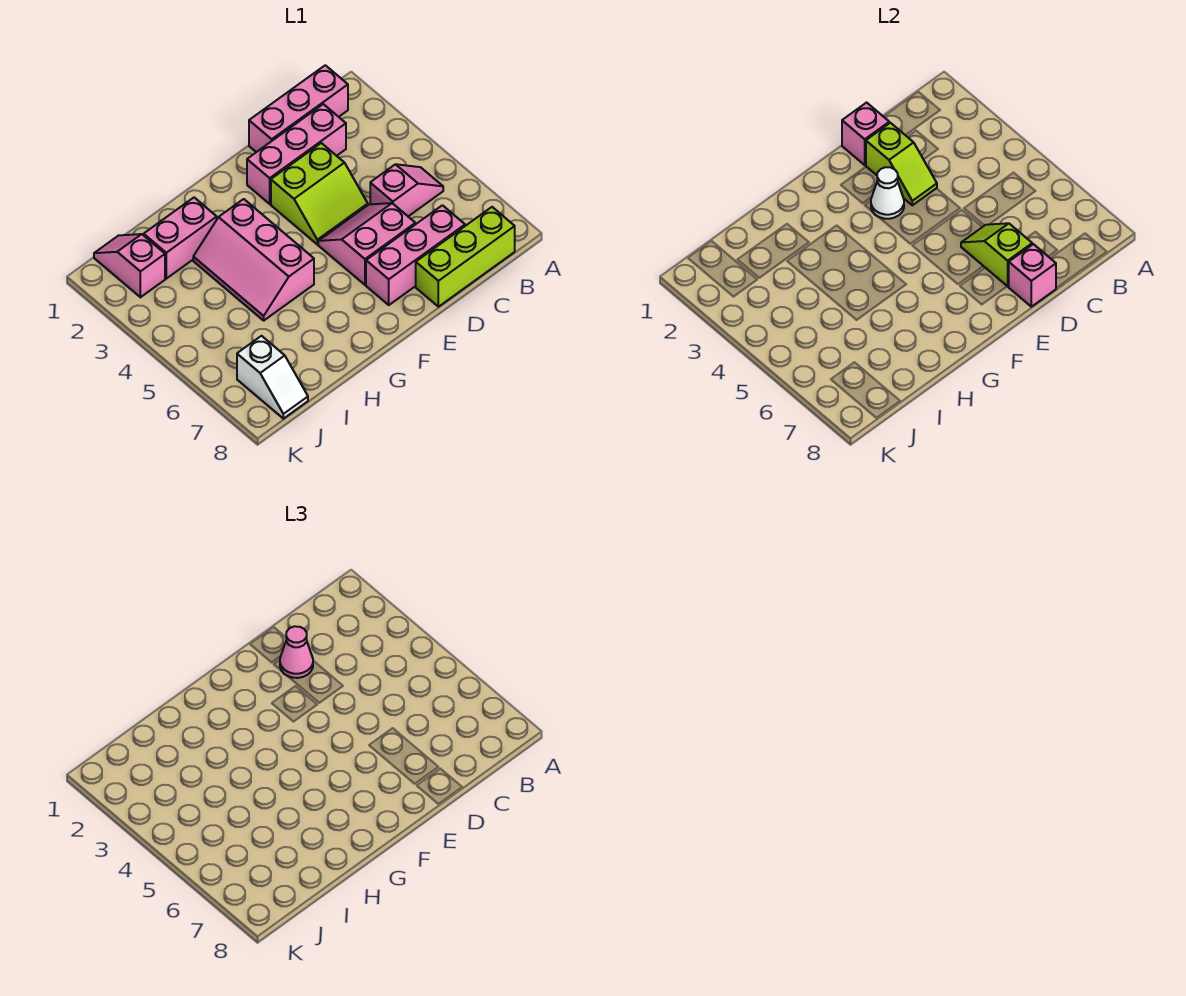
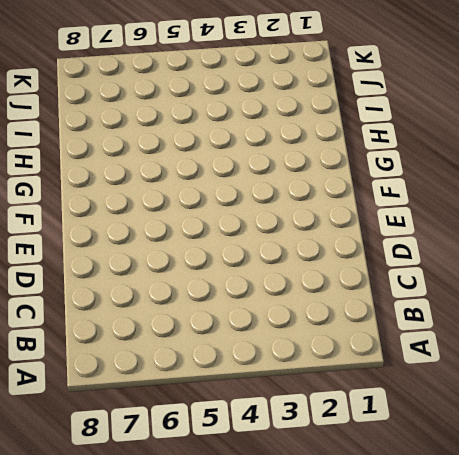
none -> pink 1x3 brick [249,65,348,152]
none -> pink 1x2 slope [370,164,443,216]
none -> lime 1x3 brick [416,207,515,307]

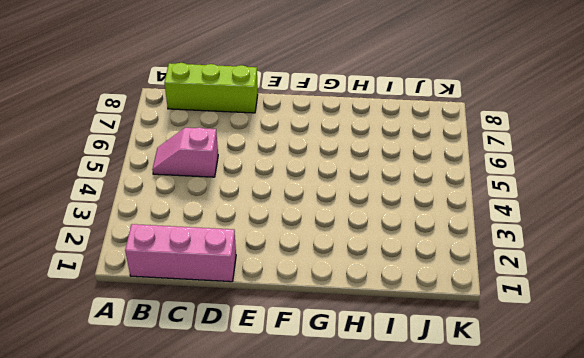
none -> pink 1x3 brick [247,104,346,204]
none -> pink 1x3 brick [366,205,465,305]
none -> lime 2x2 slope [271,143,368,244]

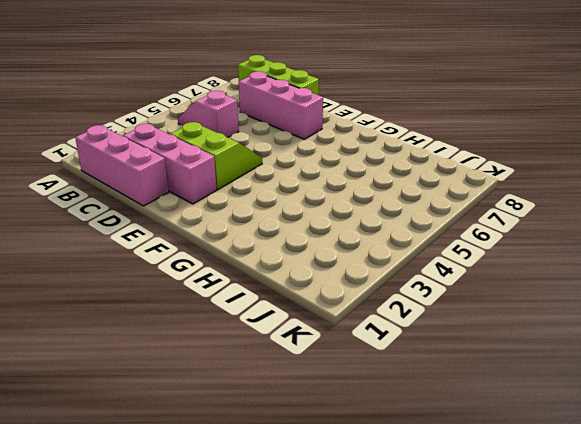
none -> pink 2x2 slope [318,203,415,285]
none -> pink 2x3 slope [193,199,314,320]
none -> pink 1x2 brick [144,198,217,279]

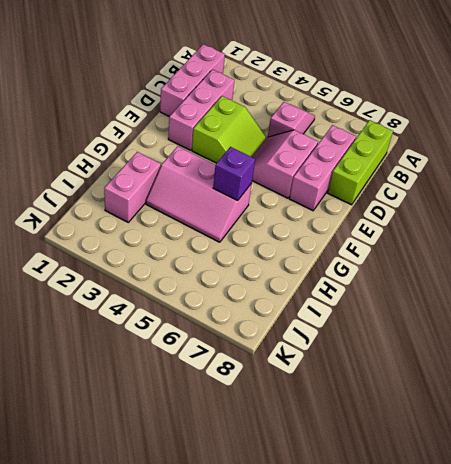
purple 1x1 brick [213,147,255,200] -> none
none -> pink 1x2 slope [94,234,165,297]
none -> white 1x2 slope [237,336,308,419]
none -> pink 1x1 brick [842,103,889,165]

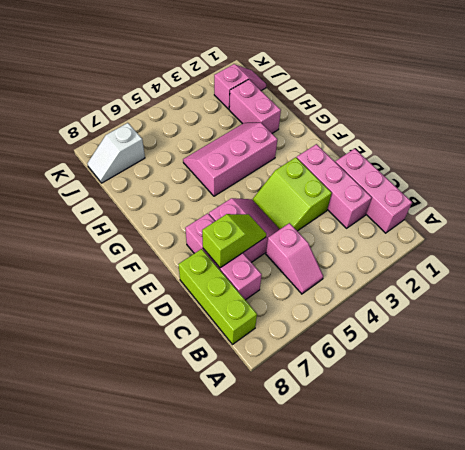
none -> pink 1x1 brick [842,103,889,165]
none -> lime 1x2 slope [866,123,937,205]
none -> pink 1x1 brick [1009,244,1056,307]

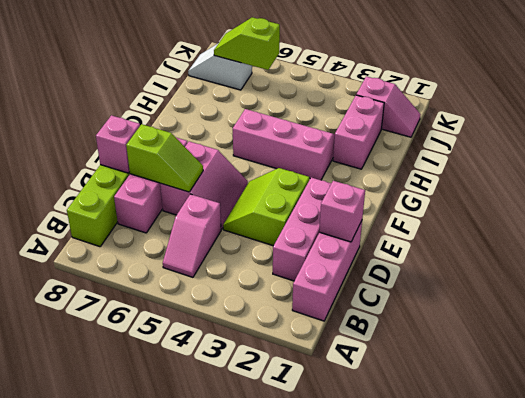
lime 1x2 slope [214,17,280,70] -> lime 1x2 slope moved to [866,123,937,205]
none -> white 1x1 cone [871,167,904,219]
none -> pink 1x1 cone [280,626,313,678]

